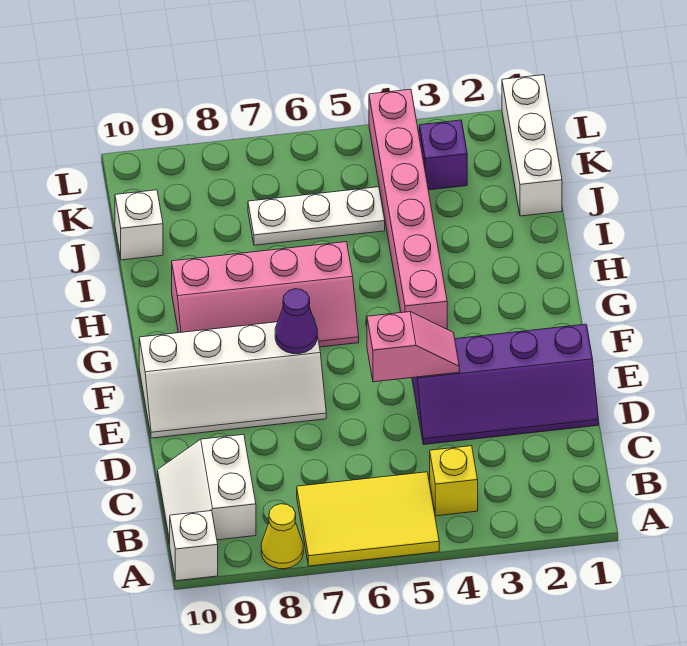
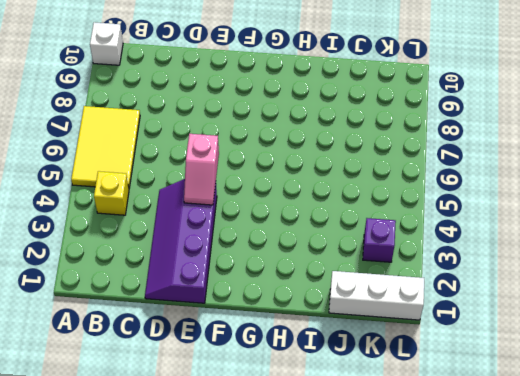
none -> yellow 1x1 cone [261,504,303,569]
none -> white 2x2 slope [158,435,256,545]
none -> white 2x4 slope [139,318,326,438]

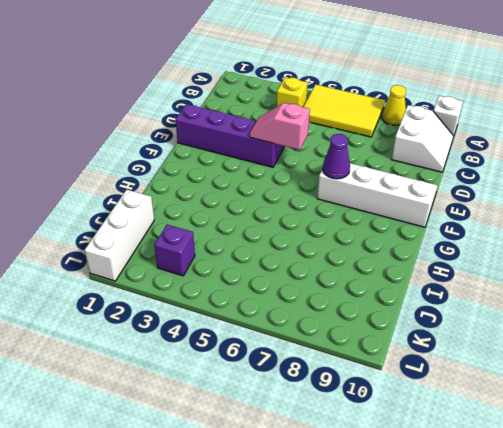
none -> pink 1x6 brick [369,89,447,329]
none -> pink 2x4 slope [172,242,359,347]
none -> white 1x3 plate [248,187,385,245]

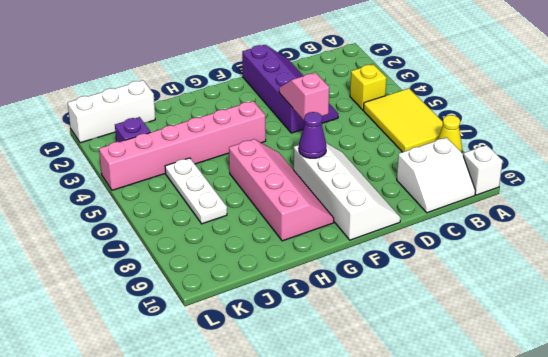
none -> white 1x1 brick [115,190,163,260]

